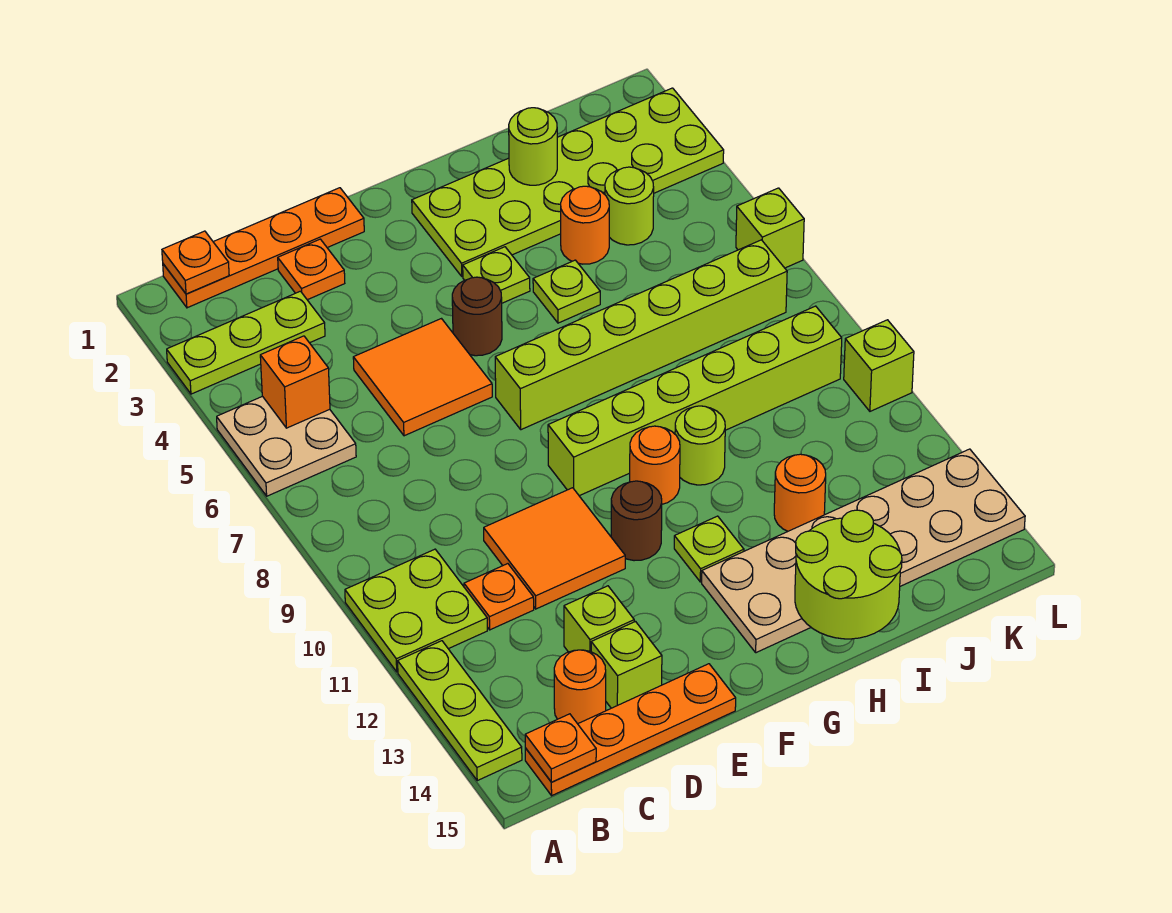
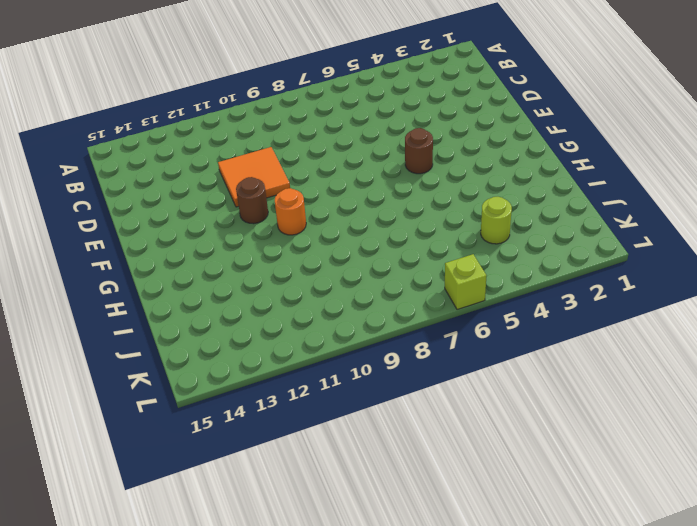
none -> lime 1x3 plate [167,291,325,394]
none -> tan 2x2 plate [217,396,356,496]
none -> lime 2x2 plate [345,549,487,672]
none -> lime 1x3 plate [398,641,522,781]

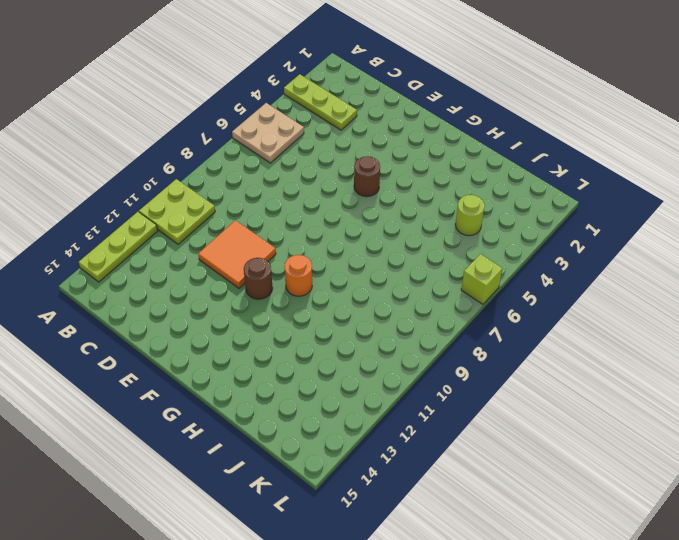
none -> orange 1x4 plate [163,188,364,308]
none -> orange 1x4 plate [525,664,736,796]
none -> orange 1x1 plate [464,564,534,630]
none -> orange 1x1 round brick [554,650,606,724]

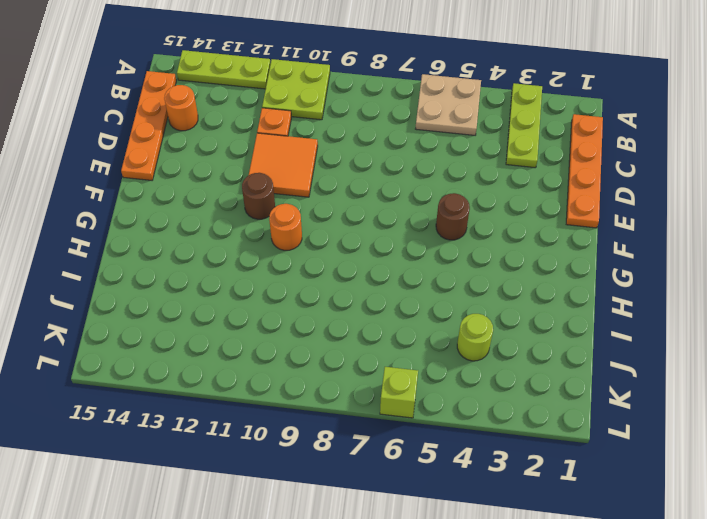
none -> orange 1x1 plate [278,239,345,300]
none -> orange 2x2 tile [353,319,492,436]
none -> lime 1x1 brick [564,586,634,652]
none -> lime 1x1 brick [591,622,662,708]

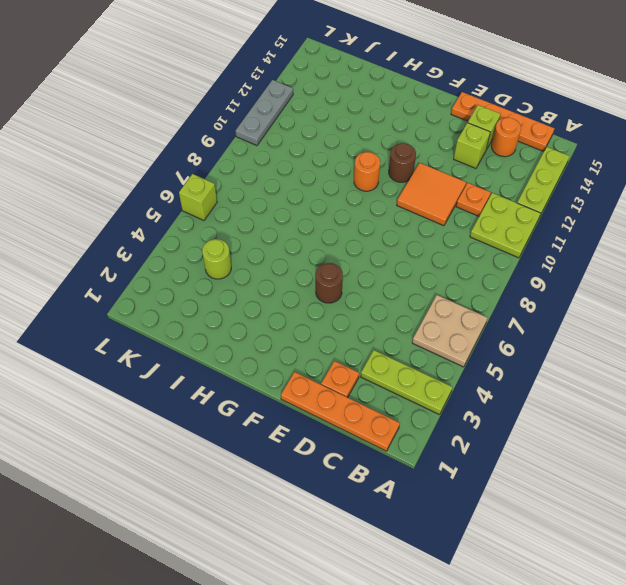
grey 1x3 plate [236,80,293,146] -> lime 1x1 brick [844,320,914,411]
none -> orange 2x2 tile [353,319,492,436]
none -> lime 1x6 brick [495,240,787,430]
none -> lime 1x6 brick [548,306,842,496]
none -> lime 2x6 plate [412,88,724,276]

